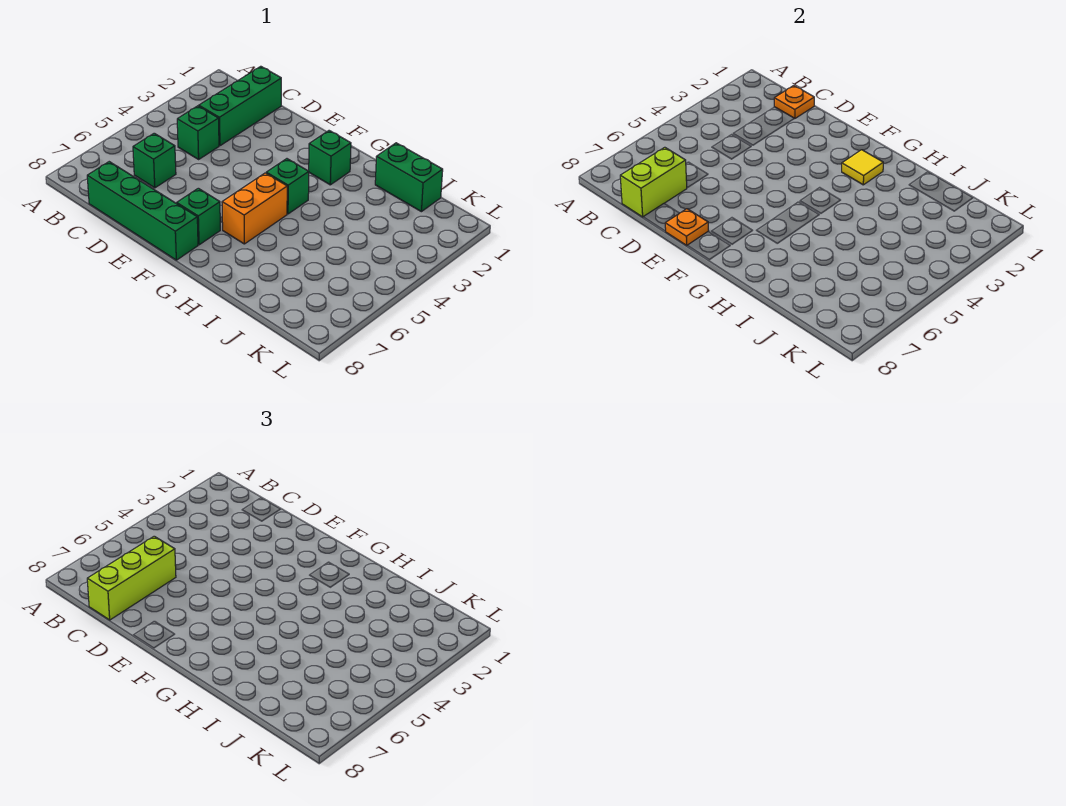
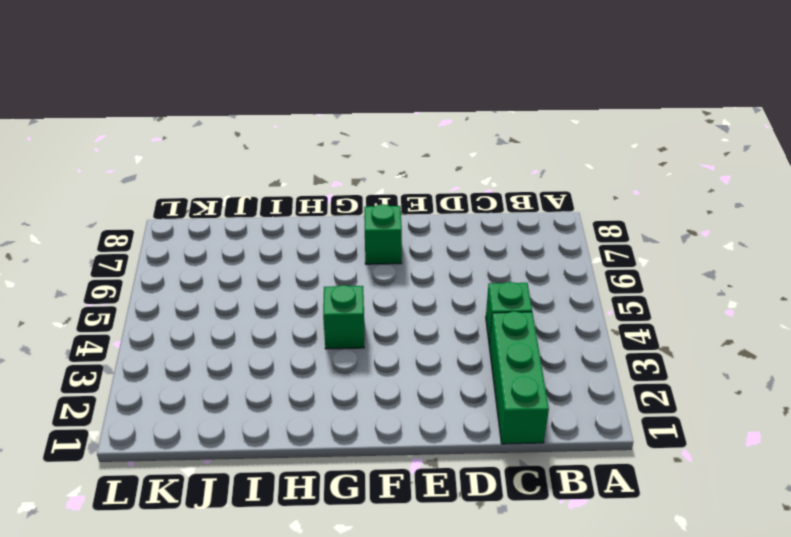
none -> green 1x1 brick [133,133,176,188]
none -> green 1x4 brick [87,162,198,260]
none -> green 1x1 brick [309,131,351,185]

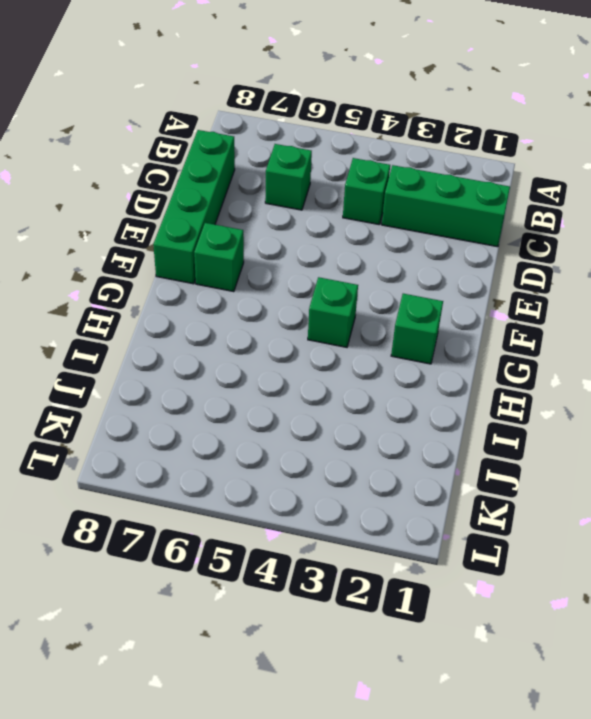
none -> orange 1x2 brick [222,173,287,244]
none -> green 1x2 brick [375,143,443,212]
none -> orange 1x1 plate [774,86,814,119]

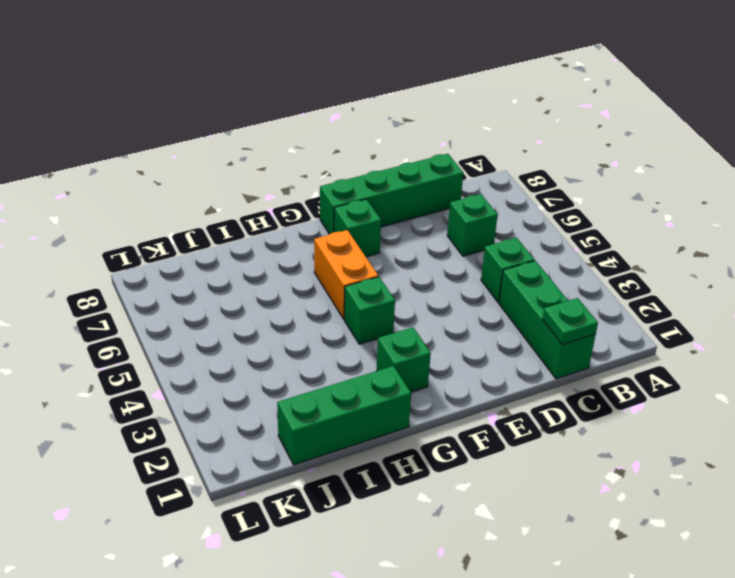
green 1x1 plate [542,298,598,345] -> orange 1x1 plate [774,86,814,119]
green 1x3 brick [277,366,411,465] -> green 1x2 brick [375,143,443,212]
none -> lime 1x2 brick [620,147,687,217]
none -> orange 1x1 plate [665,209,708,246]
none -> yellow 1x1 tile [842,150,883,185]

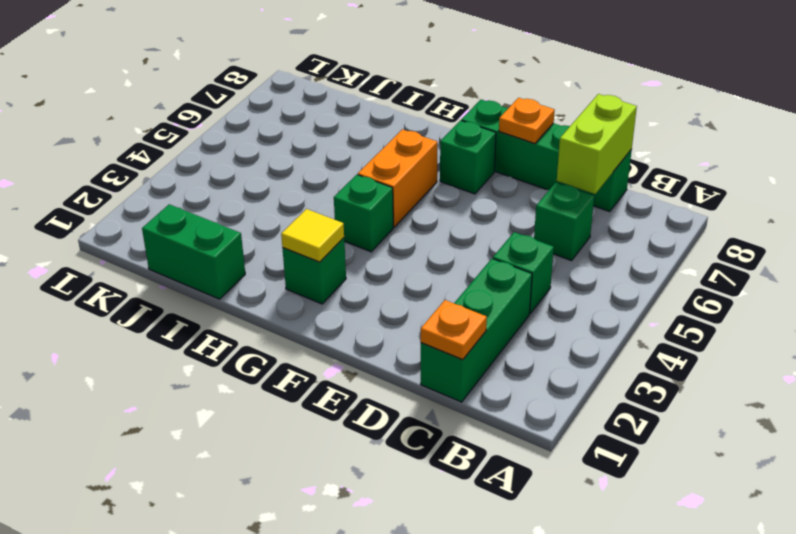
none -> lime 1x3 brick [87,536,176,620]

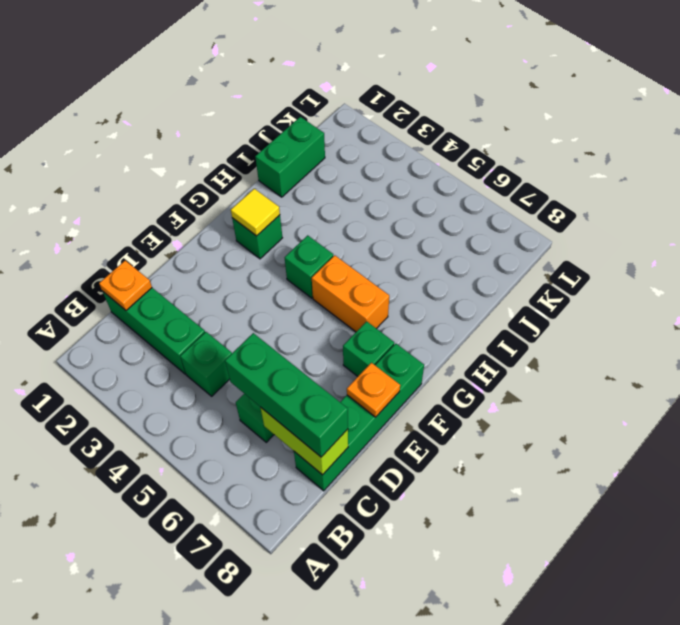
green 1x3 brick [225,333,348,457] -> lime 1x3 brick [87,536,176,620]

